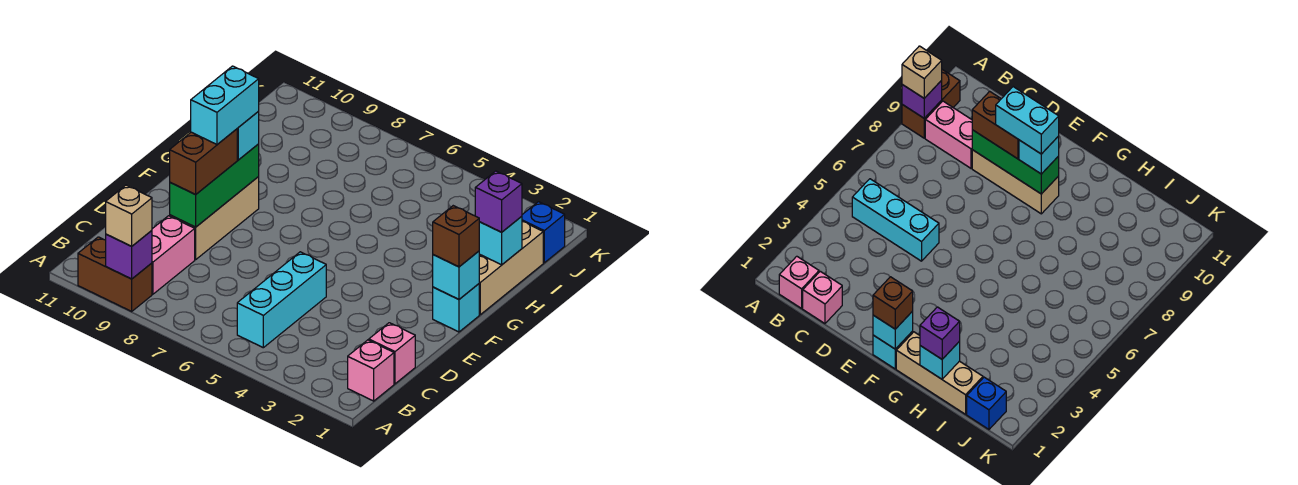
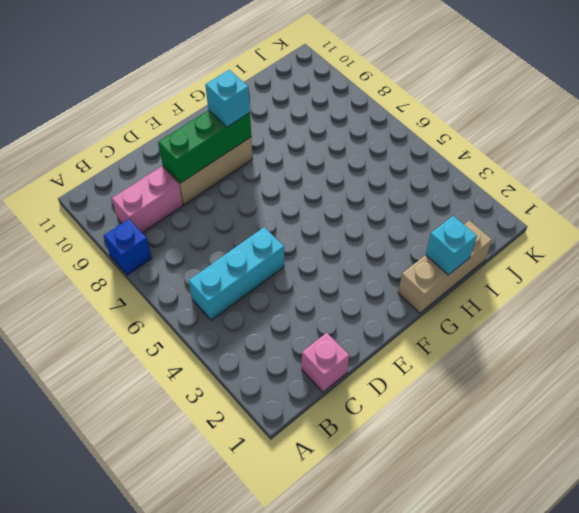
blue 1x1 brick [104,219,152,275] -> blue 1x1 brick moved to [522,202,565,263]
none -> brown 1x2 brick [78,237,152,311]
none -> pink 1x1 brick [348,340,394,401]
none -> cyan 1x1 brick [433,284,479,332]

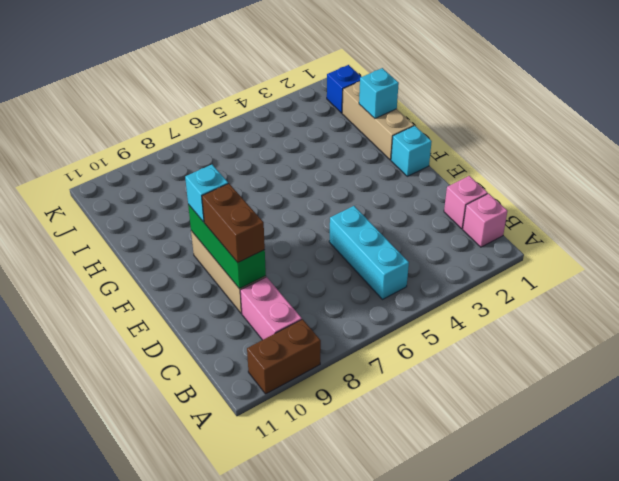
none -> purple 1x1 brick [106,231,152,279]
none -> cyan 1x1 brick [433,251,479,299]
none -> tan 1x1 brick [106,185,152,246]

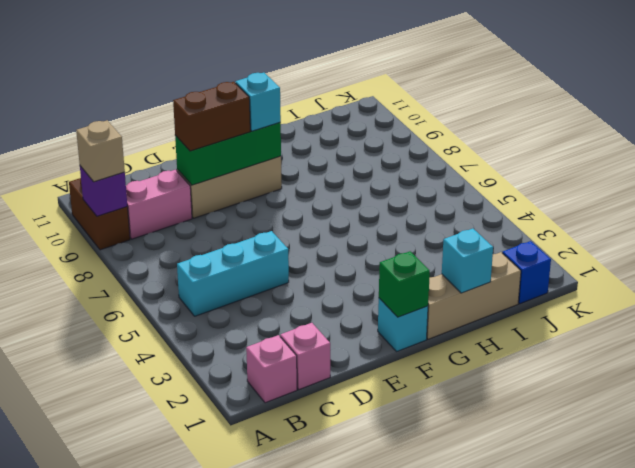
green 1x1 brick [379,251,430,317] -> cyan 1x1 brick [433,251,479,299]
none -> brown 1x1 brick [433,206,479,267]
none -> purple 1x1 brick [475,171,522,232]
none -> cyan 1x2 brick [191,66,259,144]

